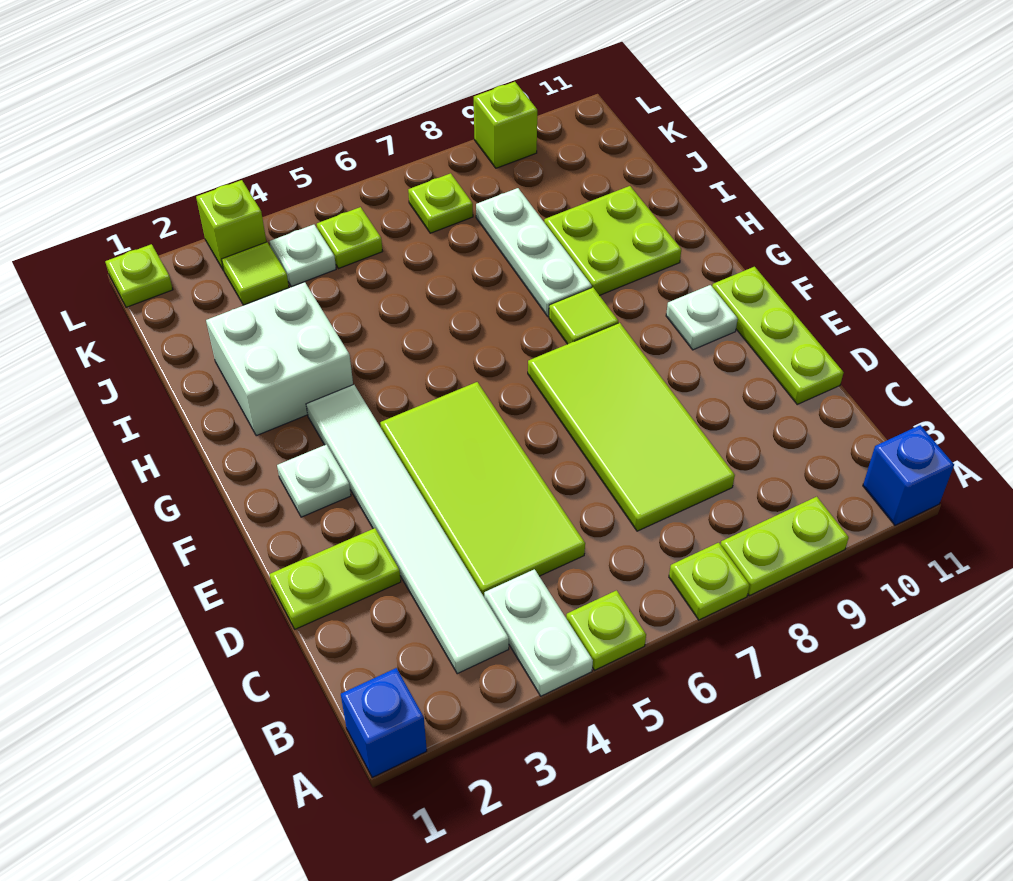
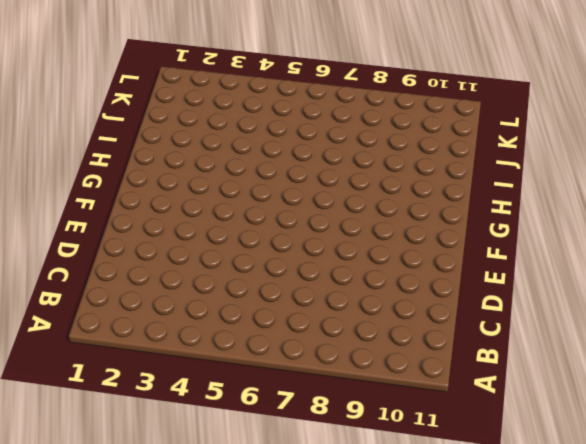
none -> blue 1x1 brick [341,668,427,778]
none -> white 1x2 plate [484,569,593,696]
none -> lime 1x1 plate [566,590,646,670]

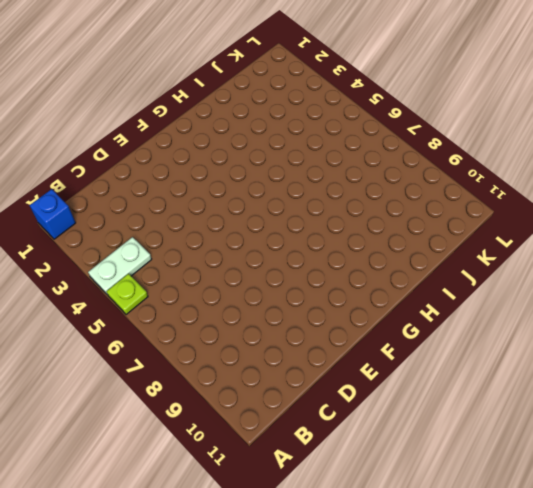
none -> lime 1x1 plate [669,543,750,620]
none -> lime 1x2 plate [721,497,849,596]
none -> blue 1x1 brick [863,425,954,525]

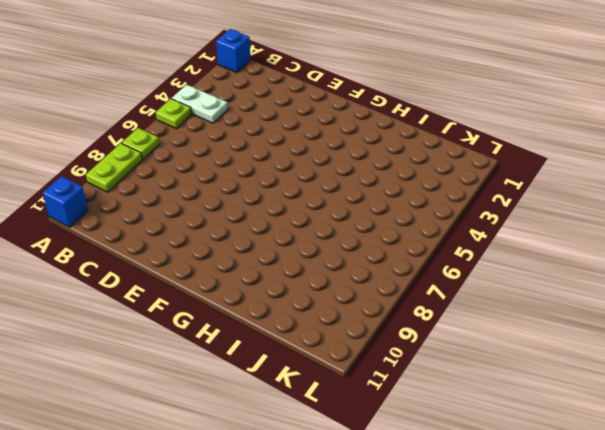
none -> white 1x6 tile [306,384,509,674]
none -> lime 2x4 tile [380,382,585,596]
none -> lime 2x4 tile [528,323,735,531]

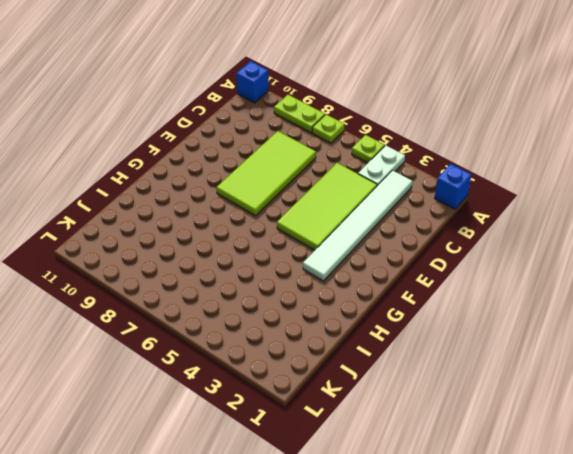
none -> lime 1x2 plate [269,528,401,629]
none -> lime 1x3 plate [712,267,844,404]
none -> white 1x1 plate [277,445,351,517]

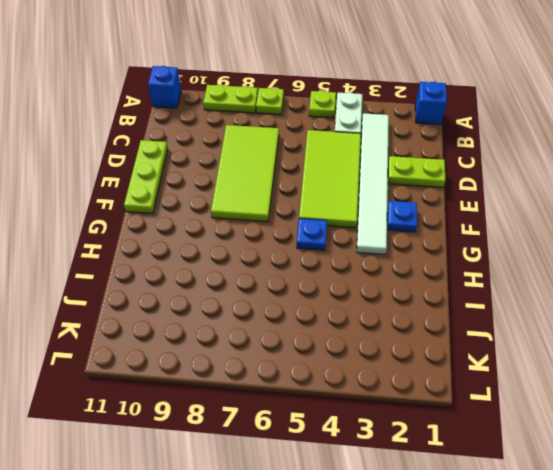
blue 1x1 plate [387,201,417,232] -> white 1x1 plate [277,445,351,517]
blue 1x1 plate [297,218,327,250] -> none
none -> white 1x1 plate [666,285,738,350]
none -> lime 1x1 tile [549,287,618,344]
none -> white 2x2 brick [206,282,353,436]

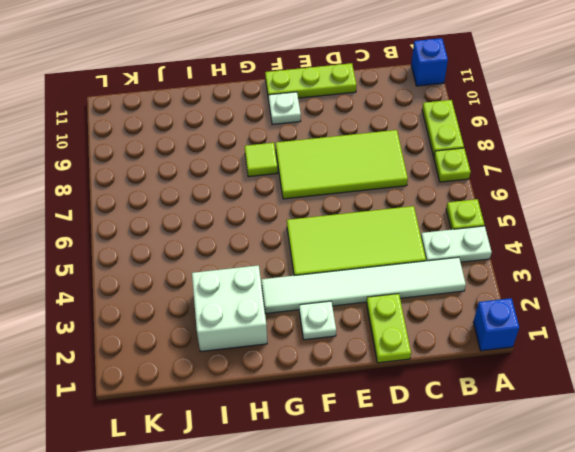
none -> white 1x3 plate [476,188,592,316]
none -> lime 2x2 plate [544,186,681,296]
none -> lime 1x1 tile [222,242,289,305]

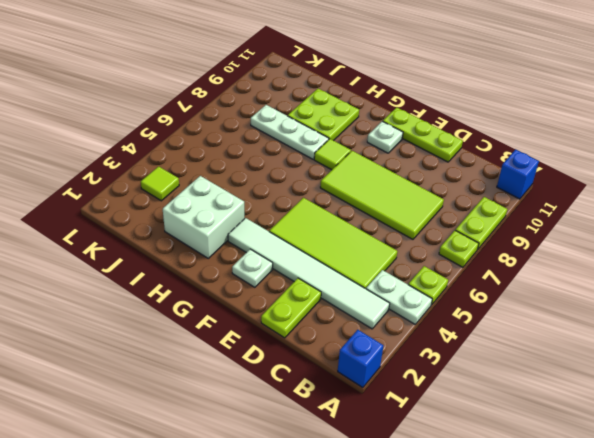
none -> white 1x1 plate [270,225,336,287]
none -> lime 1x1 plate [317,207,383,269]
none -> lime 1x1 plate [408,173,473,233]

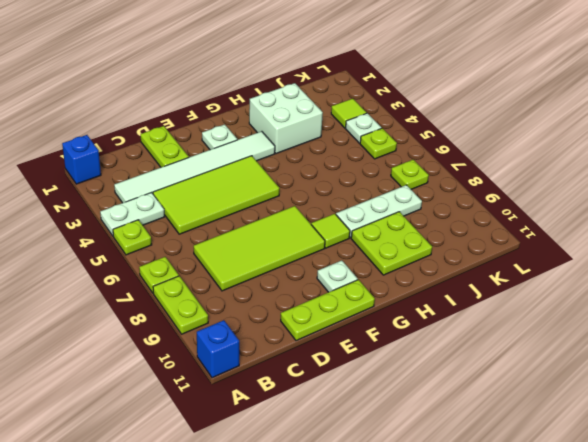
none -> lime 1x1 plate [105,244,173,307]
none -> lime 1x1 brick [196,180,266,271]
none -> lime 1x1 brick [474,82,537,168]

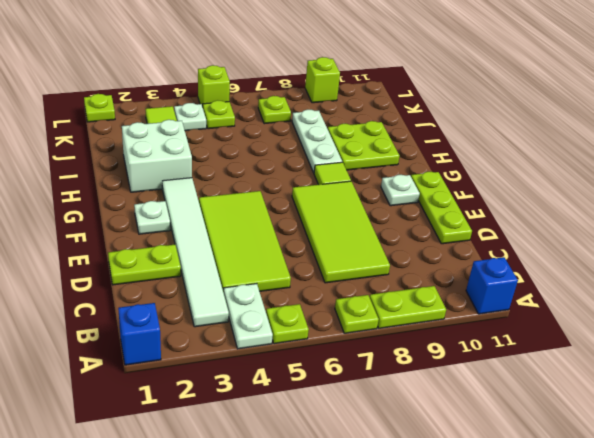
lime 1x1 brick [198,65,230,107] -> lime 1x1 brick moved to [196,180,266,271]

